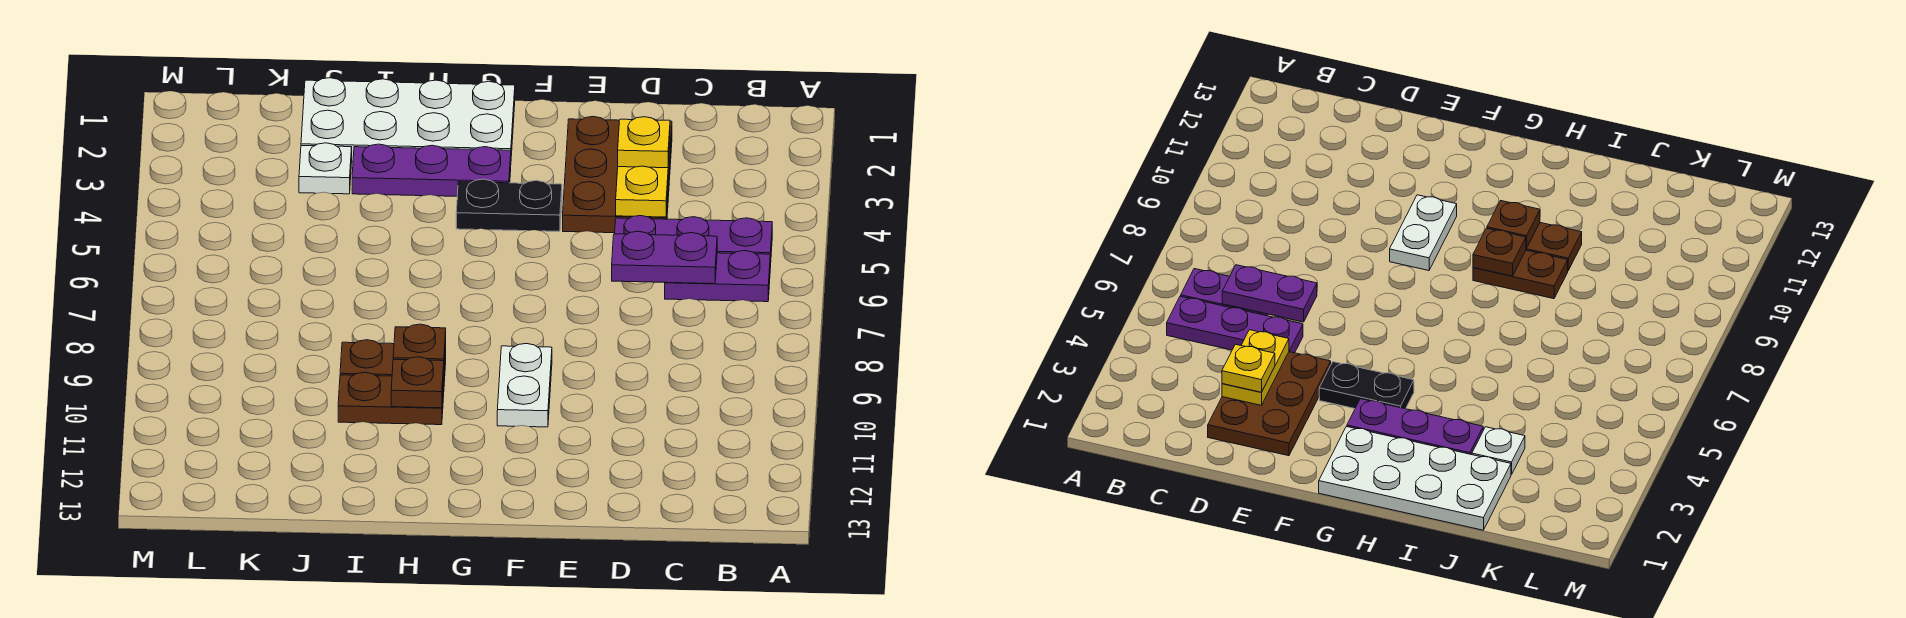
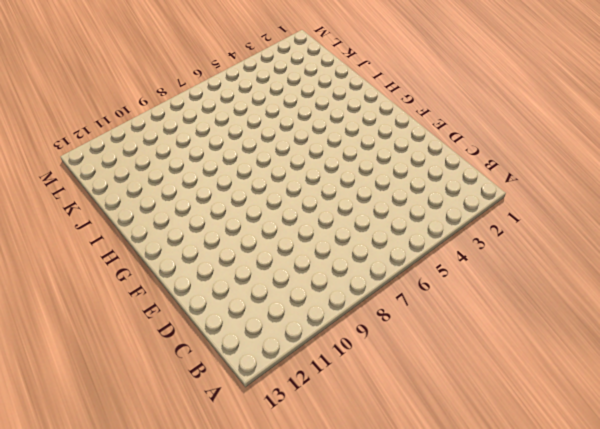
none -> purple 1x3 plate [615,216,772,267]
none -> purple 1x2 plate [665,251,770,302]
none -> brown 2x3 plate [563,116,672,233]

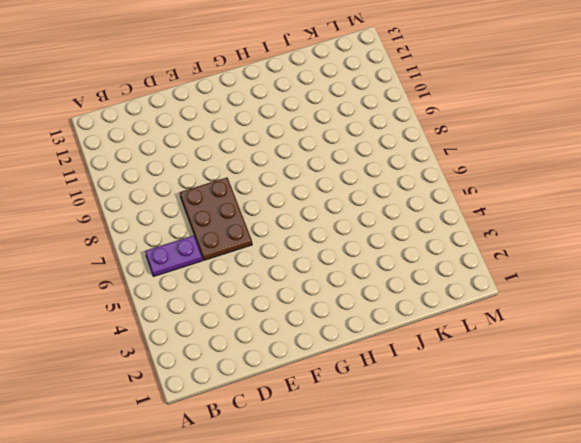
brown 2x3 plate [180,178,252,260] -> brown 2x3 plate moved to [563,116,672,233]
none -> purple 1x3 plate [615,216,772,267]
none -> black 1x2 plate [456,179,562,231]
none -> white 1x2 plate [497,344,552,427]

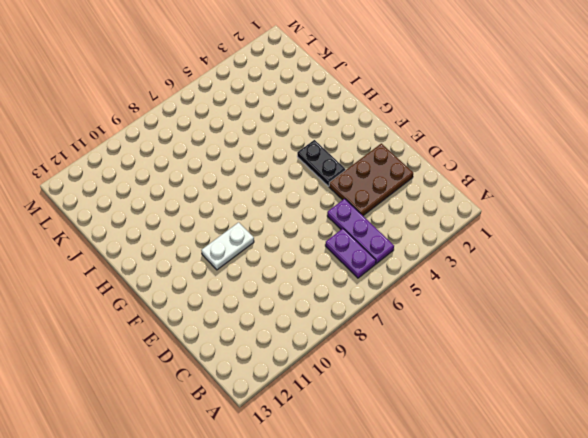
none -> white 2x4 plate [301,78,515,161]
none -> purple 1x3 plate [352,144,511,196]
none -> brown 1x2 plate [340,340,446,382]

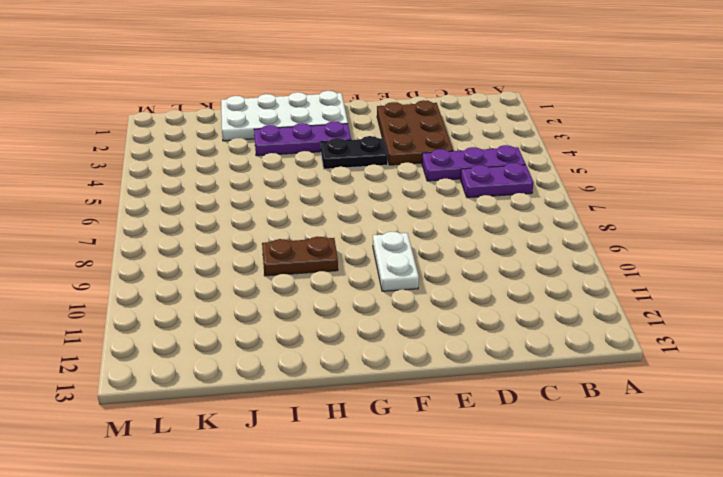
none -> brown 1x2 plate [338,372,444,425]
none -> white 1x1 plate [299,143,352,194]
none -> purple 1x2 plate [612,231,717,284]

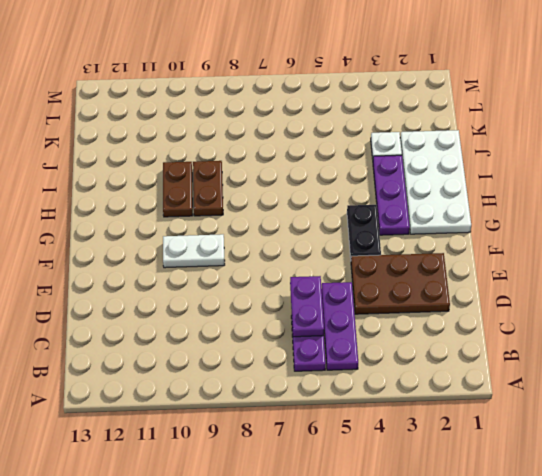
none -> yellow 1x2 plate [616,147,670,217]
none -> brown 1x1 plate [393,324,446,365]
none -> brown 1x1 plate [391,357,444,408]

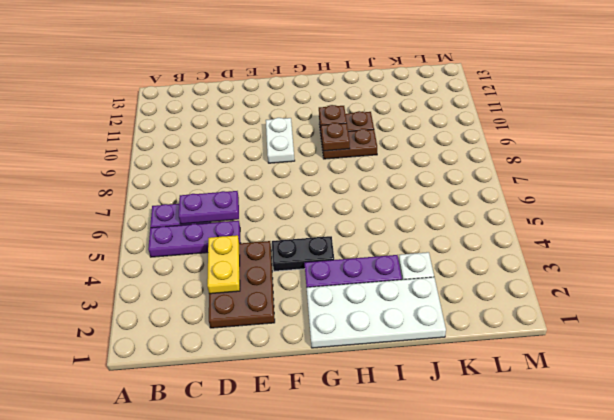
none -> yellow 1x1 plate [618,117,670,168]

